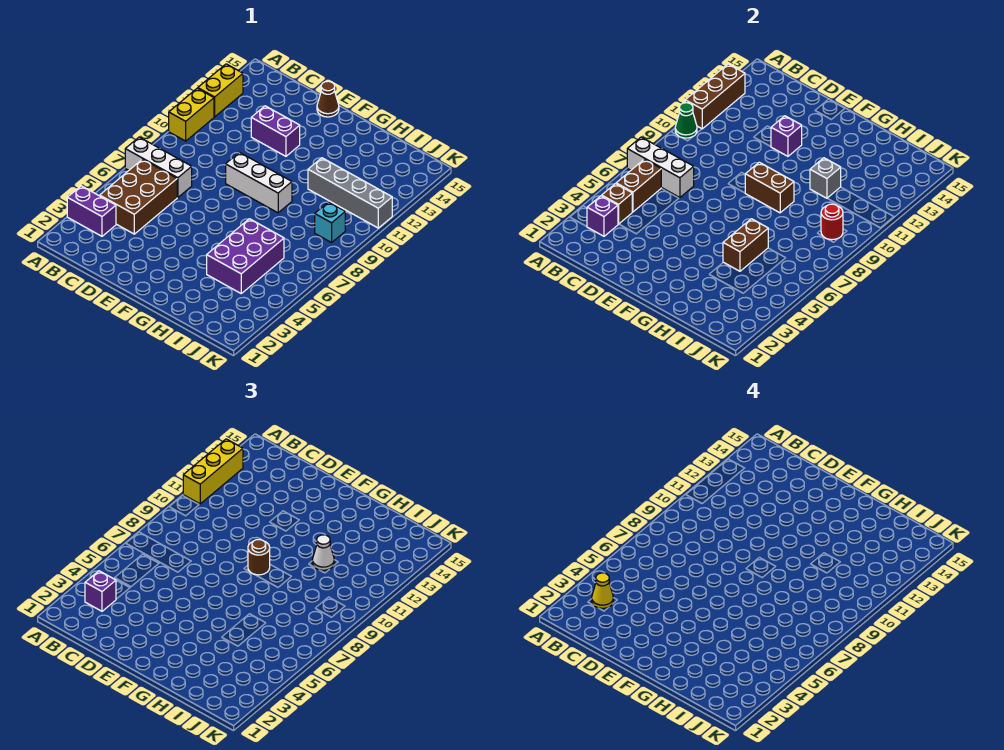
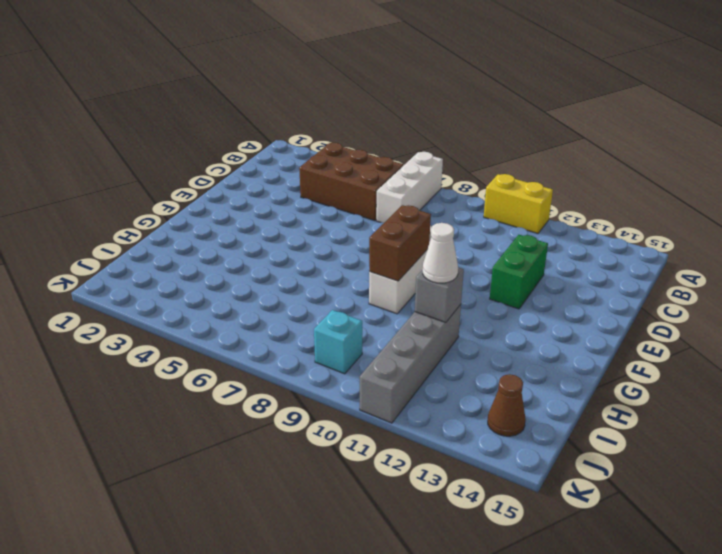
green 1x2 brick [490,235,548,309] -> purple 1x2 brick [251,106,300,156]
brown 1x1 cone [488,374,526,436] -> brown 1x1 cone moved to [317,81,339,117]
none -> purple 1x2 brick [67,186,116,236]
none -> yellow 1x2 brick [198,64,243,117]
none -> purple 2x3 brick [207,219,284,293]

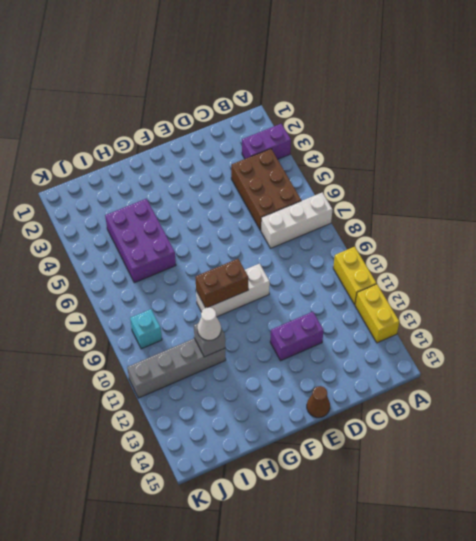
none -> white 1x3 brick [627,137,694,198]
none -> green 1x1 cone [675,103,697,138]
none -> brown 1x3 brick [685,64,745,129]

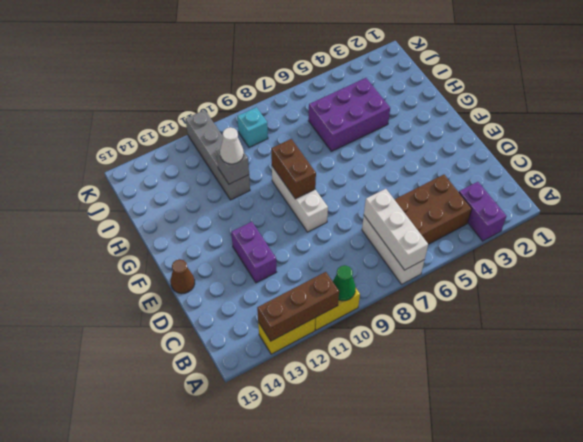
none -> purple 1x1 brick [587,196,618,236]
none -> brown 1x1 brick [602,184,632,224]
none -> brown 1x2 brick [616,159,661,212]

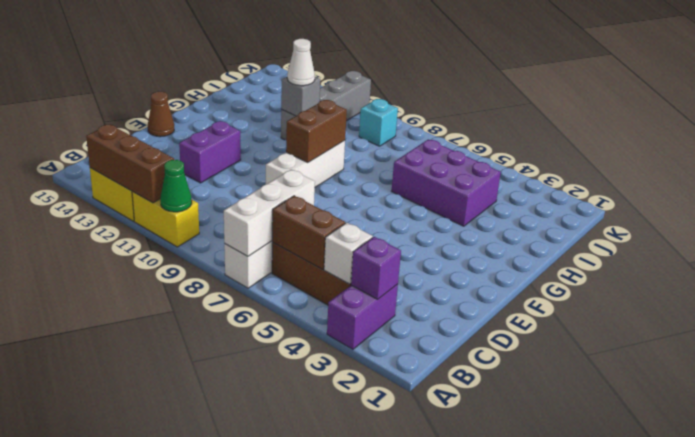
white 1x1 brick [324,223,373,284] -> brown 1x1 brick [602,184,632,224]
none -> purple 1x1 brick [771,116,802,156]
none -> brown 1x2 brick [723,219,768,271]
none -> red 1x1 round brick [821,204,843,240]

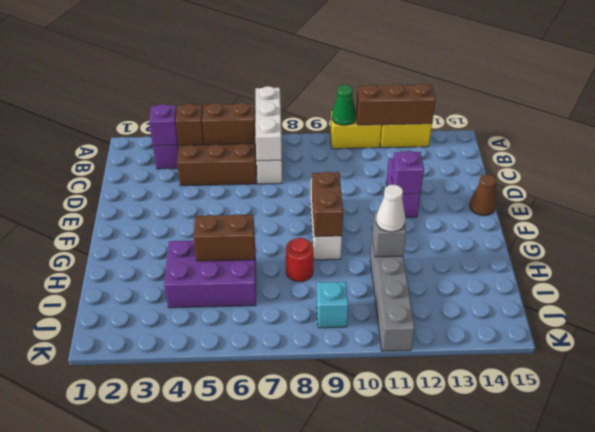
red 1x1 round brick [286,238,314,282] -> red 1x1 round brick moved to [821,204,843,240]
none -> yellow 1x3 brick [183,439,243,504]
none -> purple 1x1 brick [85,571,116,611]
none -> brown 1x1 round brick [248,540,270,575]

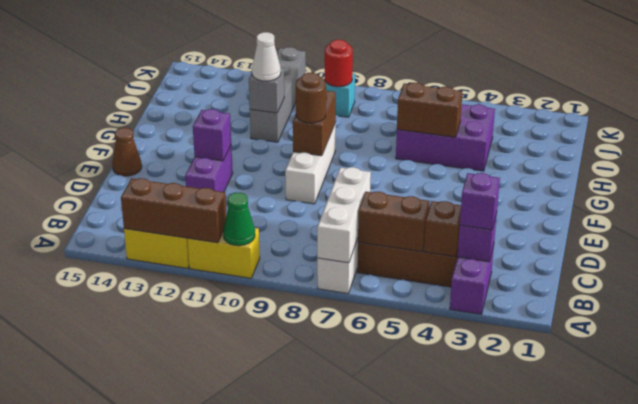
none -> yellow 1x3 brick [183,439,243,504]
none -> yellow 1x1 cone [592,573,613,608]

